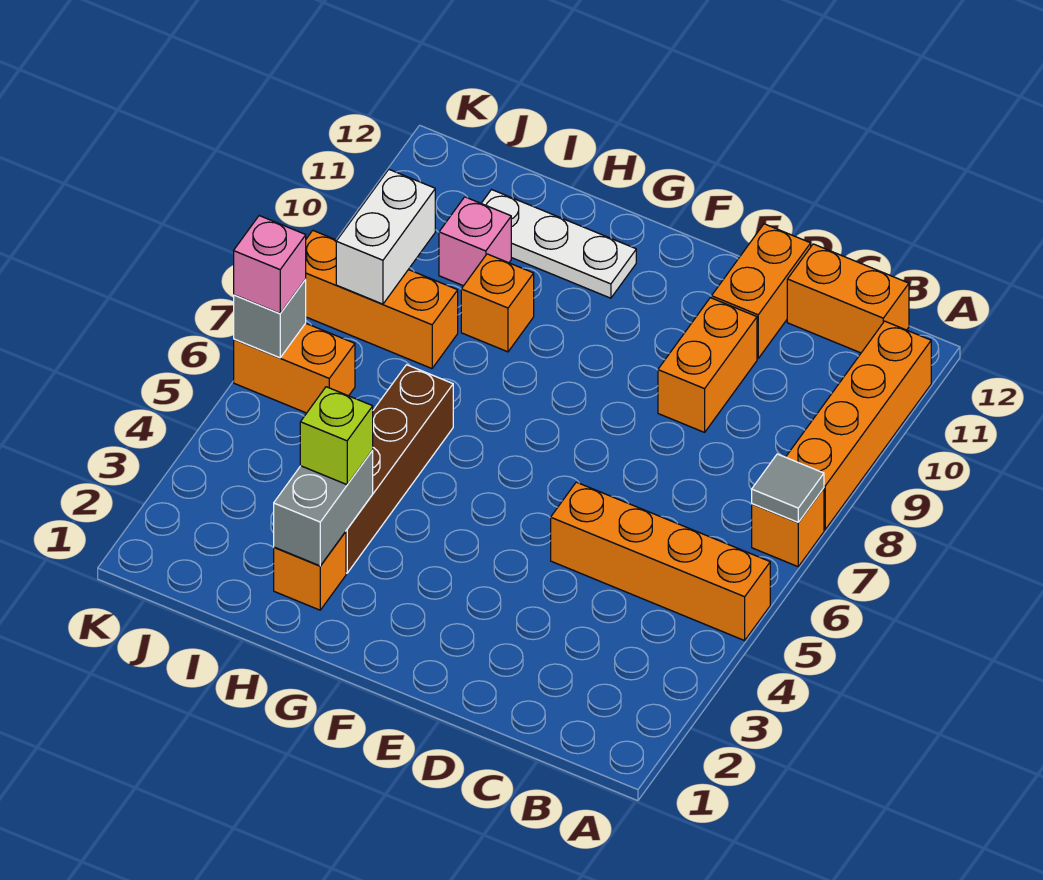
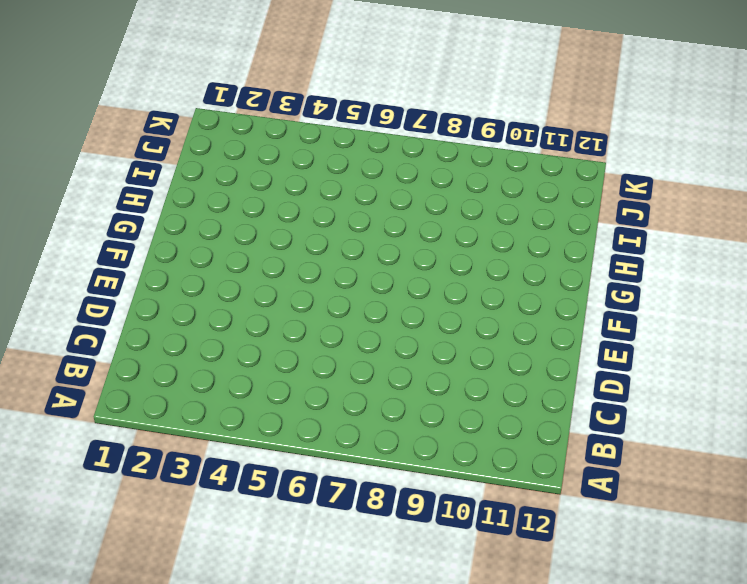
none -> orange 1x4 brick [551,482,770,640]
none -> orange 1x1 brick [752,488,824,567]
none -> orange 1x4 brick [786,321,931,530]

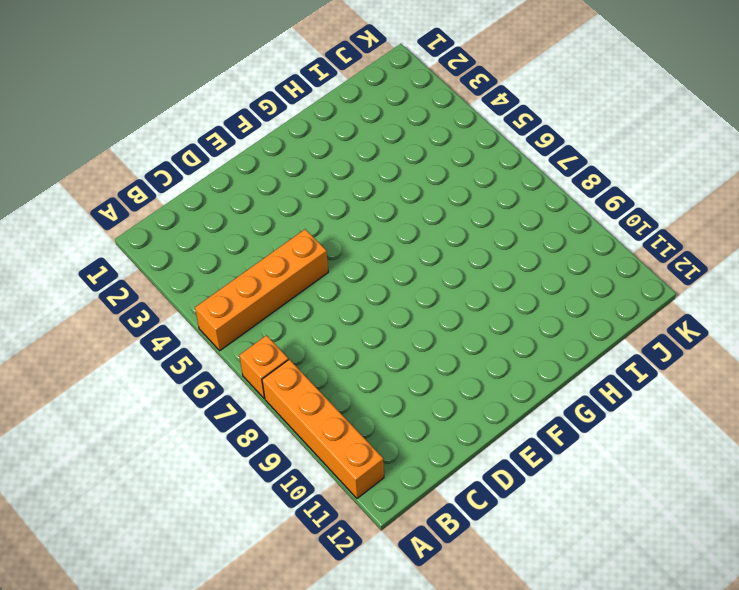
none -> orange 1x2 brick [787,244,909,353]
none -> orange 1x2 brick [658,298,757,432]
none -> orange 1x2 brick [712,224,811,358]

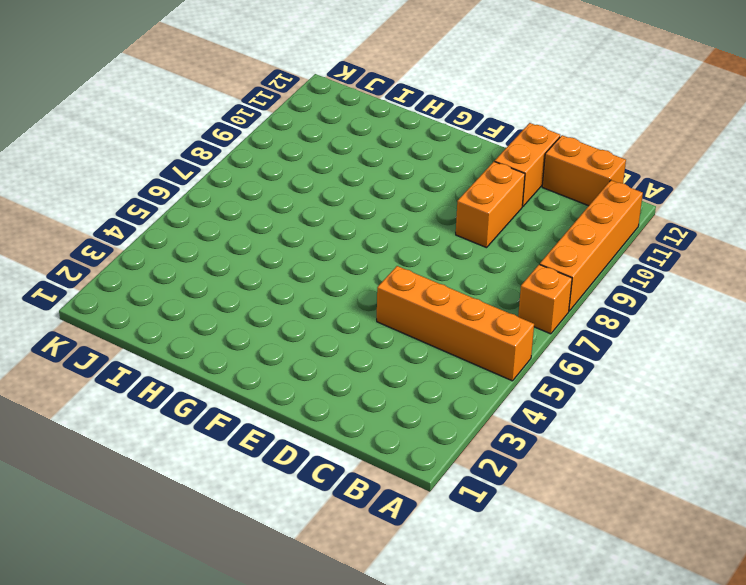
none -> white 1x3 plate [481,190,636,298]
none -> orange 1x1 brick [274,532,346,610]
none -> brown 1x4 brick [346,365,453,573]

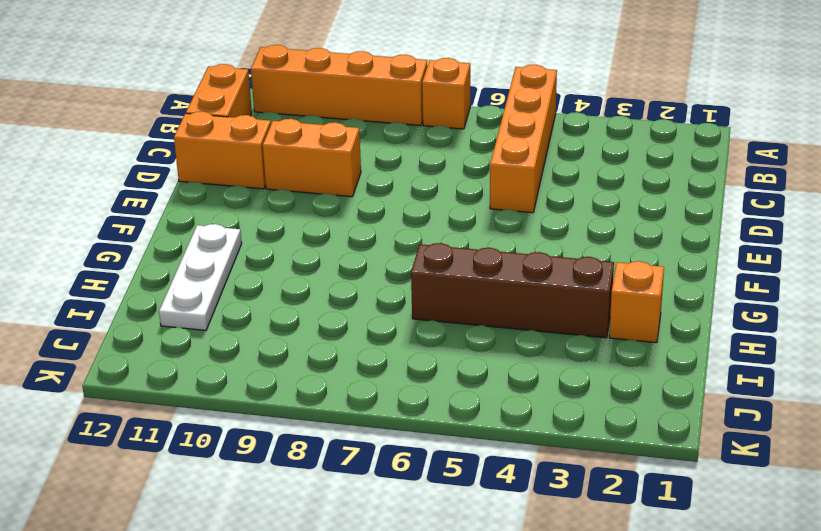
none -> orange 1x1 brick [461,254,534,352]
none -> orange 1x3 brick [305,231,458,369]
none -> pink 1x1 brick [439,197,511,286]

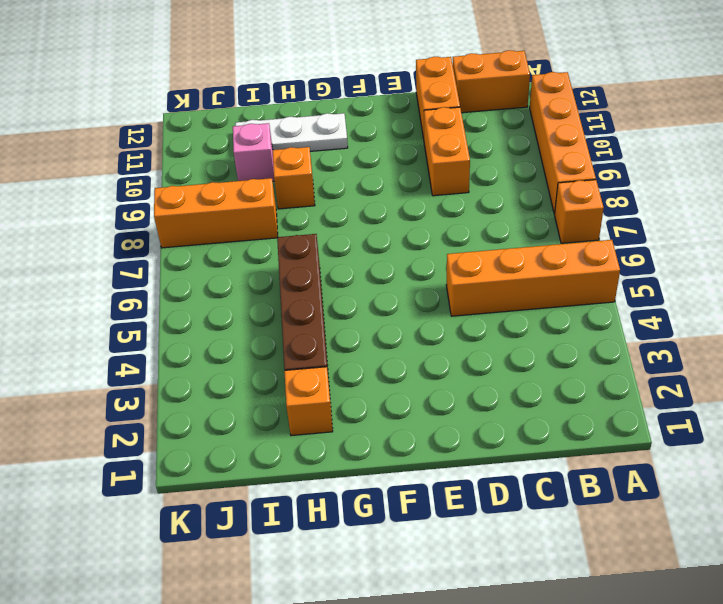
none -> orange 1x2 brick [234,323,355,413]
none -> grey 1x1 tile [752,454,824,522]
none -> grey 1x2 brick [274,451,373,566]

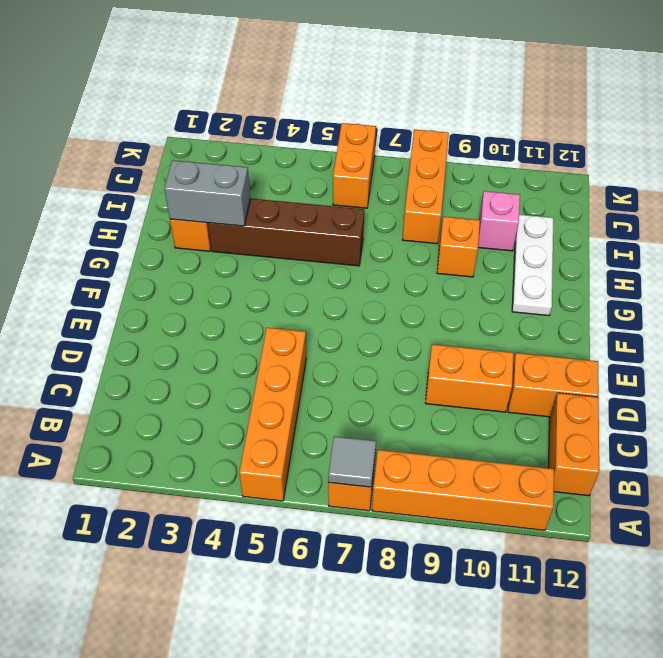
none -> white 1x2 brick [336,170,435,304]
none -> grey 1x1 brick [234,280,306,358]
none -> lime 1x1 brick [300,387,373,485]

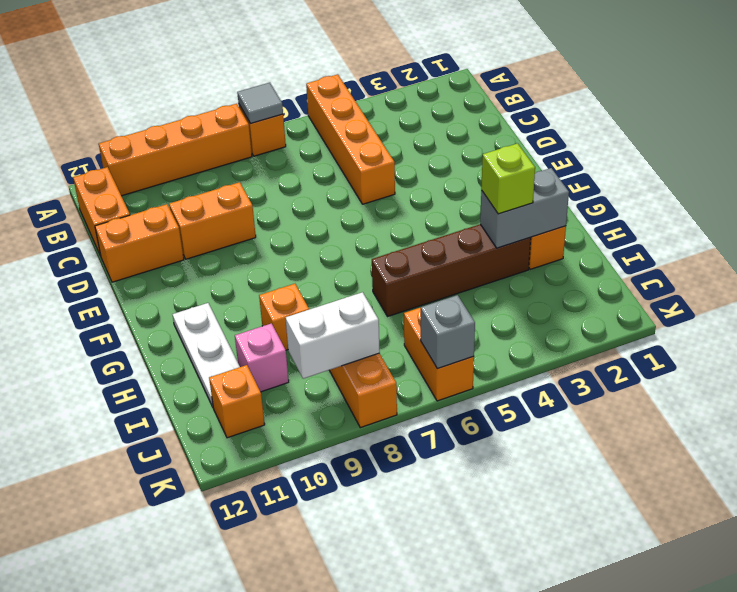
orange 1x1 brick [209,365,265,438] -> none
none -> pink 1x1 brick [234,216,306,313]

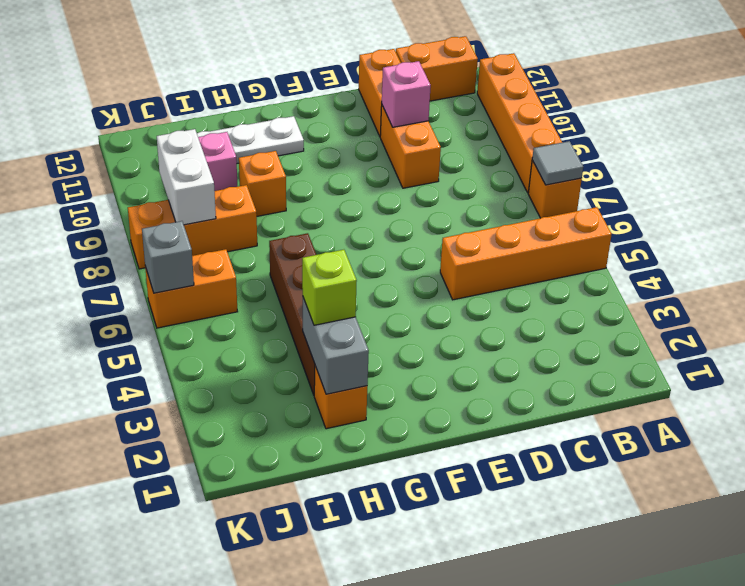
pink 1x1 brick [382,61,431,127] -> pink 1x1 brick moved to [234,216,306,313]

